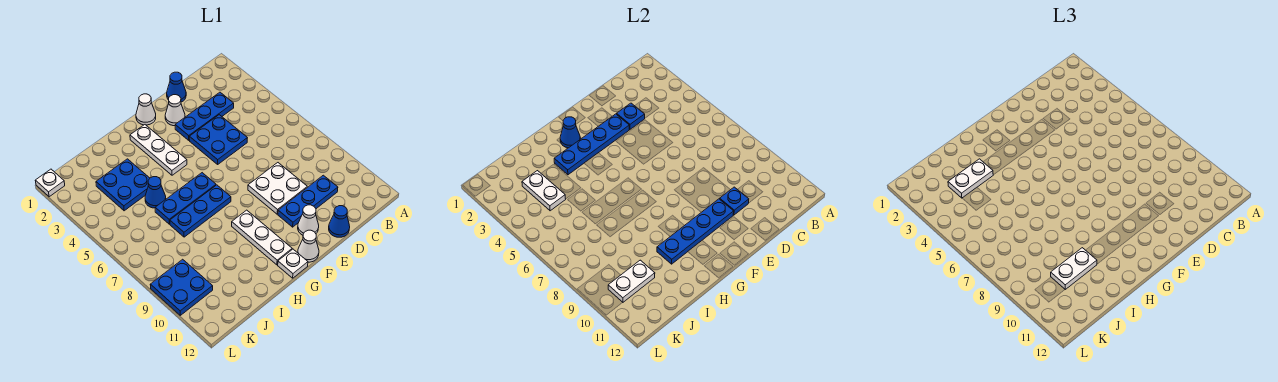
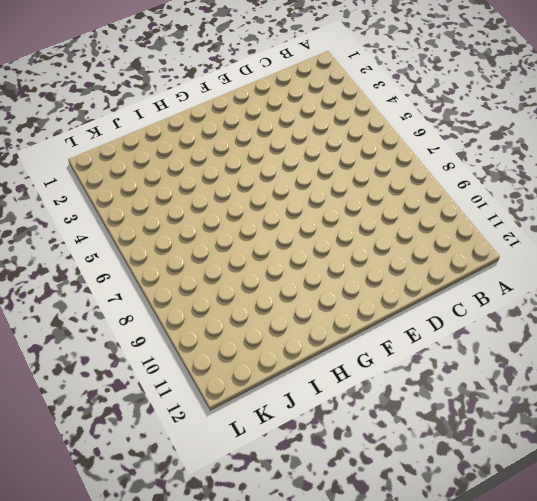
none -> blue 1x3 plate [175,92,234,140]
none -> blue 1x3 plate [278,175,338,227]
none -> blue 1x1 cone [167,72,186,102]

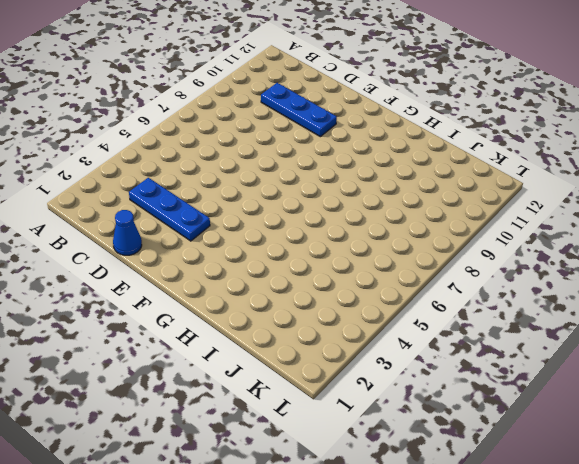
none -> blue 2x2 plate [189,115,247,164]
none -> white 2x2 plate [248,163,307,214]
none -> blue 1x1 cone [329,206,350,237]

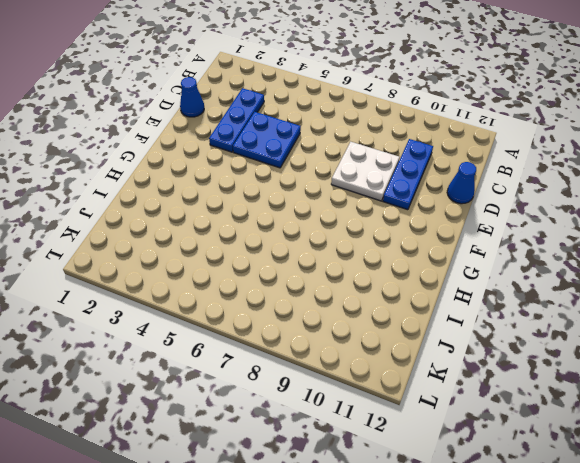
none -> white 1x1 cone [165,95,185,126]
none -> white 1x1 cone [298,205,319,235]
none -> white 1x1 cone [136,94,156,125]

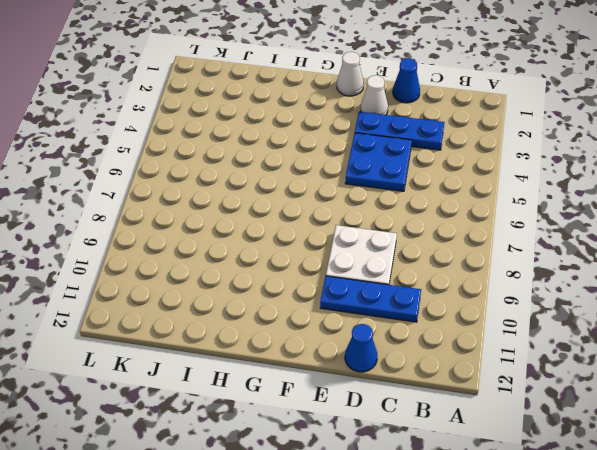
none -> white 1x1 cone [298,205,319,235]
none -> white 1x1 cone [298,230,319,262]
none -> white 1x3 plate [130,125,187,175]

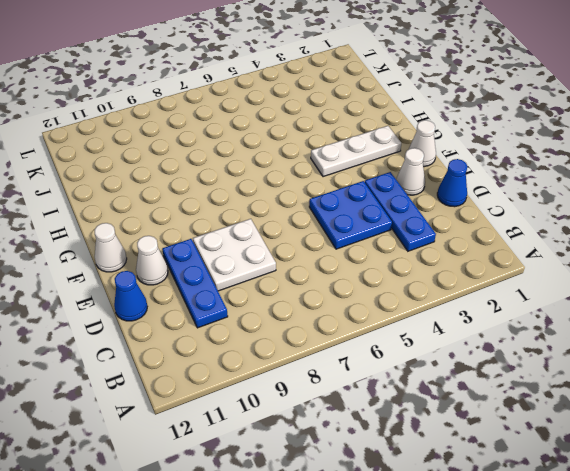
none -> blue 1x3 plate [155,173,216,224]
none -> blue 1x3 plate [170,185,231,237]
none -> white 1x3 plate [232,210,292,265]

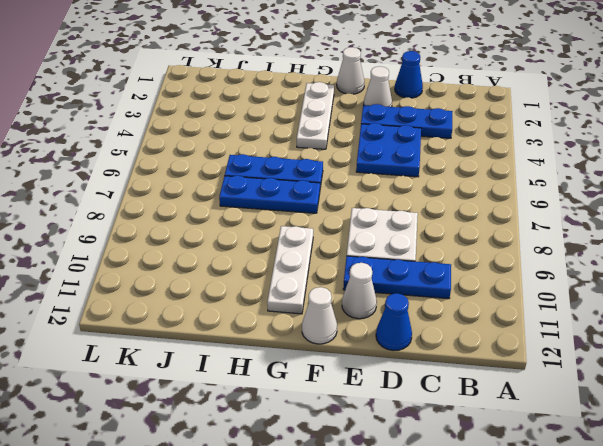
none -> white 1x1 plate [278,249,308,278]
none -> blue 2x2 plate [96,159,150,211]
none -> blue 1x1 cone [145,177,166,208]

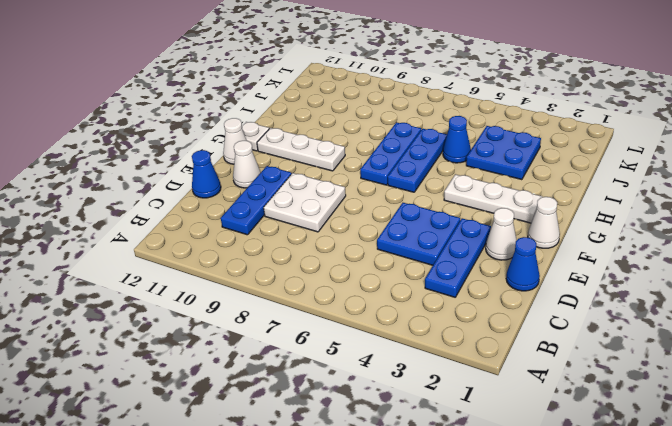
none -> blue 2x2 plate [150,259,213,315]
none -> white 1x1 plate [35,169,65,197]
none -> blue 1x1 plate [617,103,645,129]

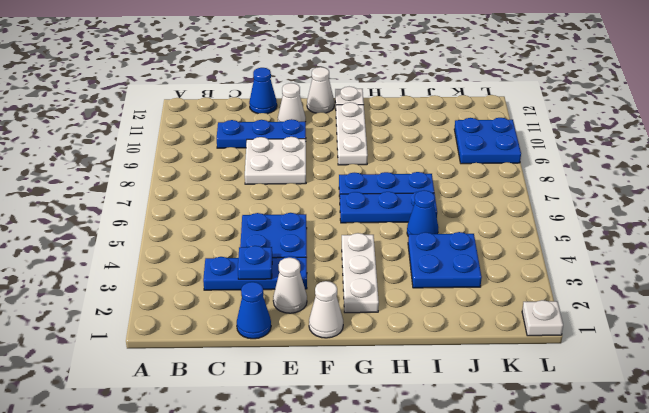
none -> blue 1x1 plate [720,187,749,215]
none -> blue 1x4 plate [554,114,629,175]
none -> blue 1x4 plate [657,199,734,264]

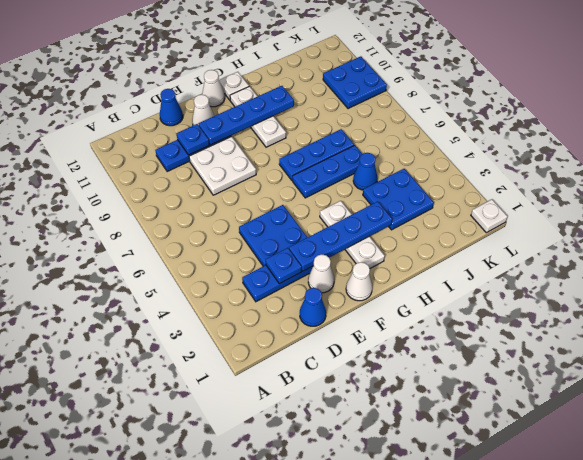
none -> blue 1x1 cone [560,117,580,148]
none -> white 1x2 plate [522,171,566,211]
none -> white 1x2 plate [608,260,655,302]

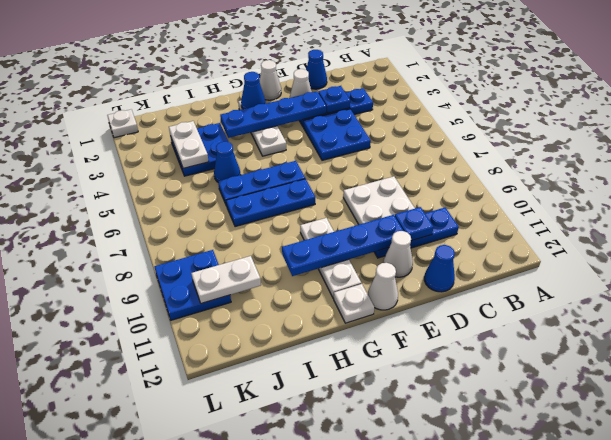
none -> white 1x2 plate [948,159,993,198]
none -> white 1x2 plate [1051,248,1097,289]

